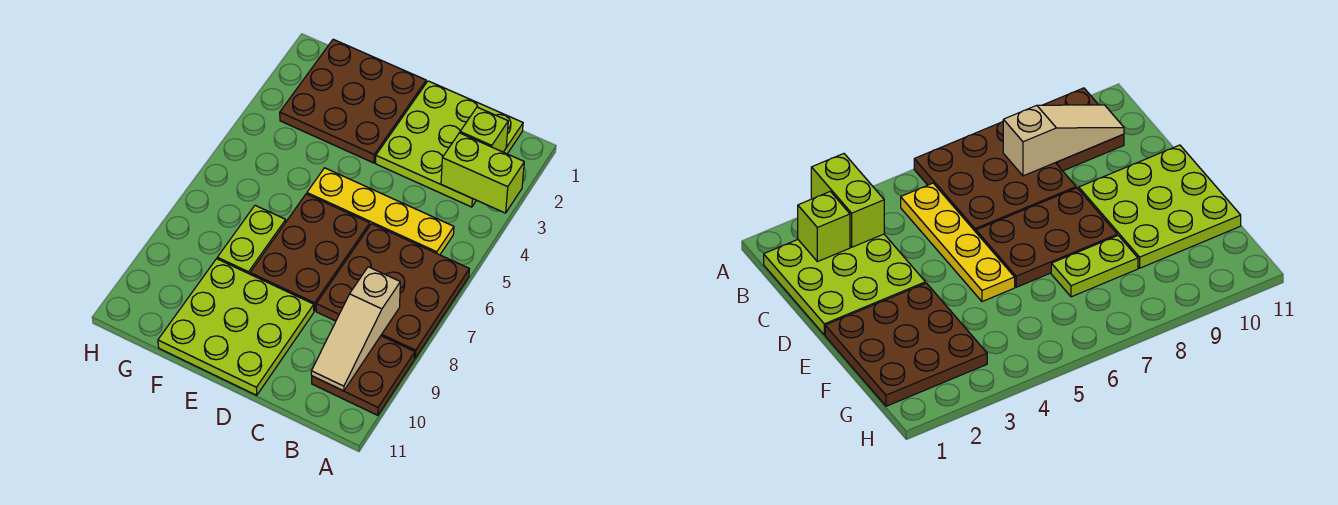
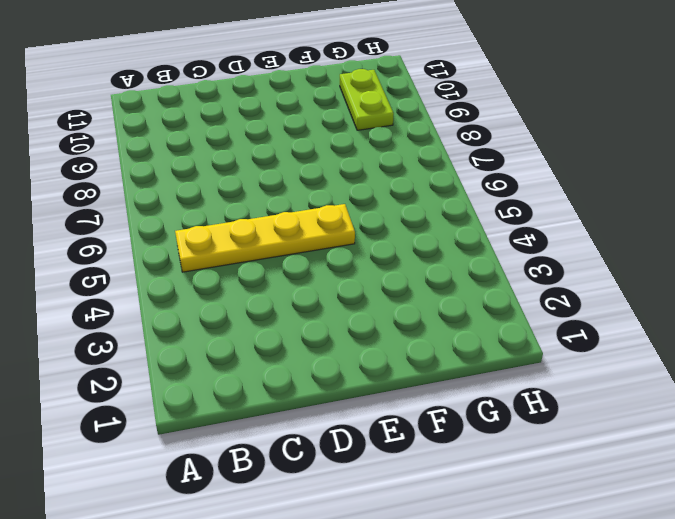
lime 1x2 plate [340,69,394,130] -> lime 1x2 plate moved to [217,205,286,274]
none -> brown 3x3 plate [316,224,469,358]
none -> brown 2x2 plate [312,336,415,415]

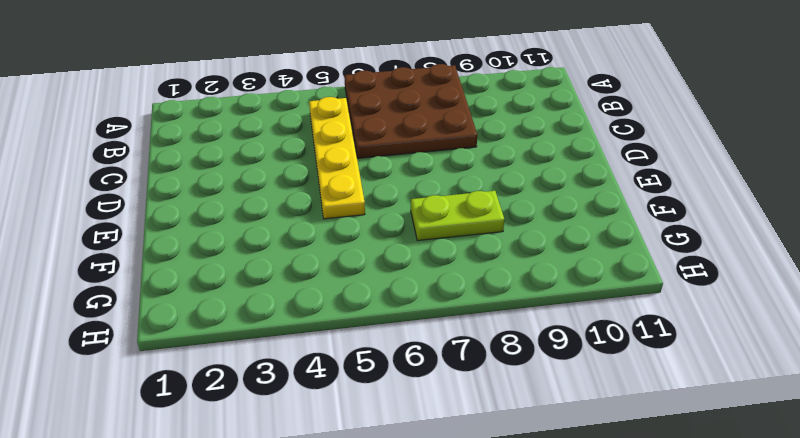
none -> brown 2x2 plate [312,336,415,415]
none -> lime 3x3 plate [376,81,523,207]

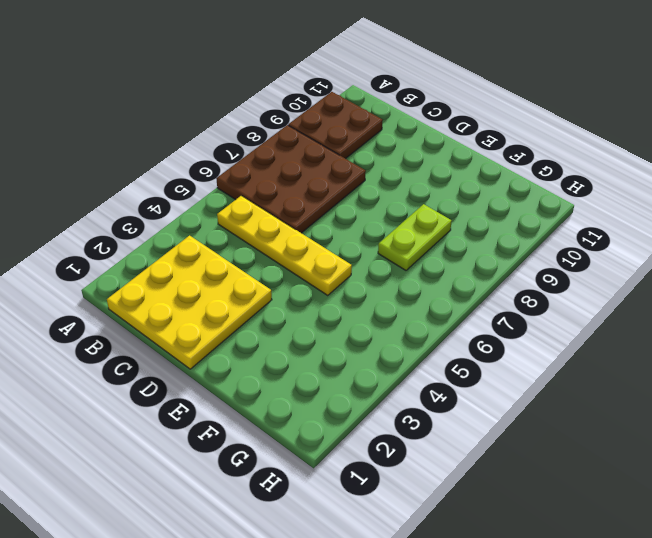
yellow 3x3 plate [107,236,272,369] -> lime 3x3 plate [376,81,523,207]
none -> brown 2x3 plate [250,194,370,311]
none -> lime 3x3 plate [158,259,314,395]

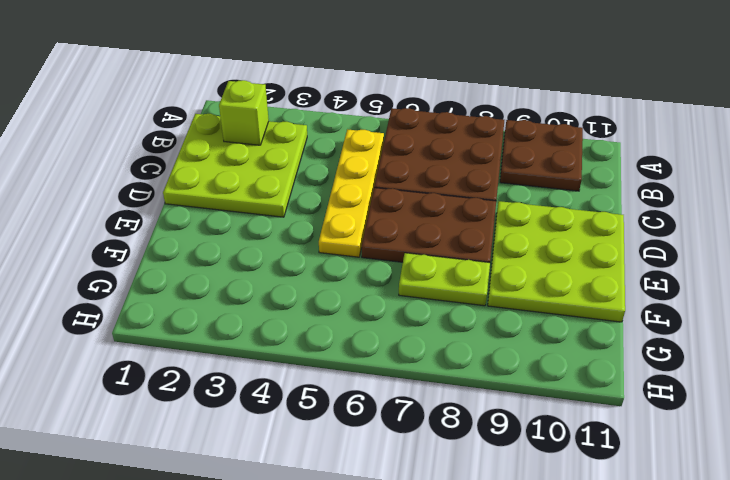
none -> brown 3x3 plate [280,39,426,163]
none -> lime 1x2 brick [441,133,524,213]

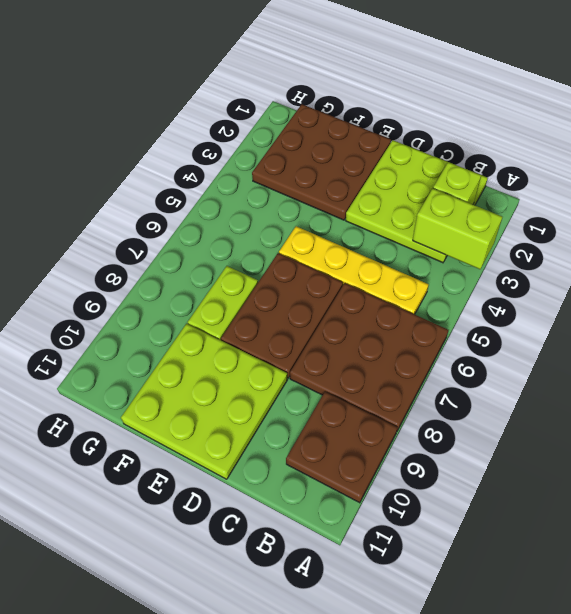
none -> tan 1x3 slope [311,267,400,391]

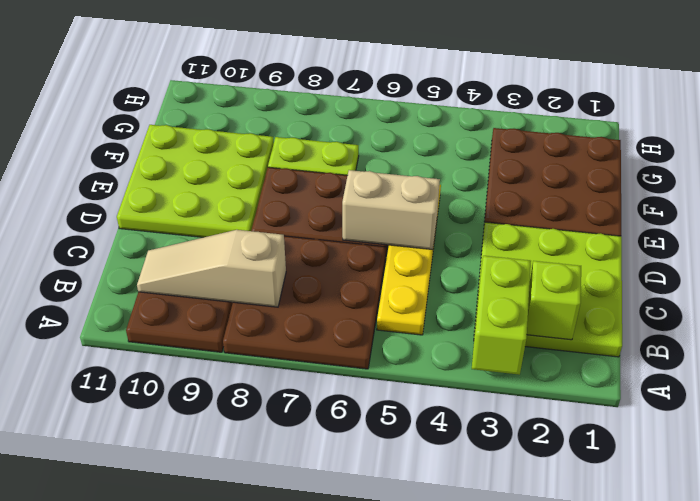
tan 1x2 brick [342,170,440,250] -> none

